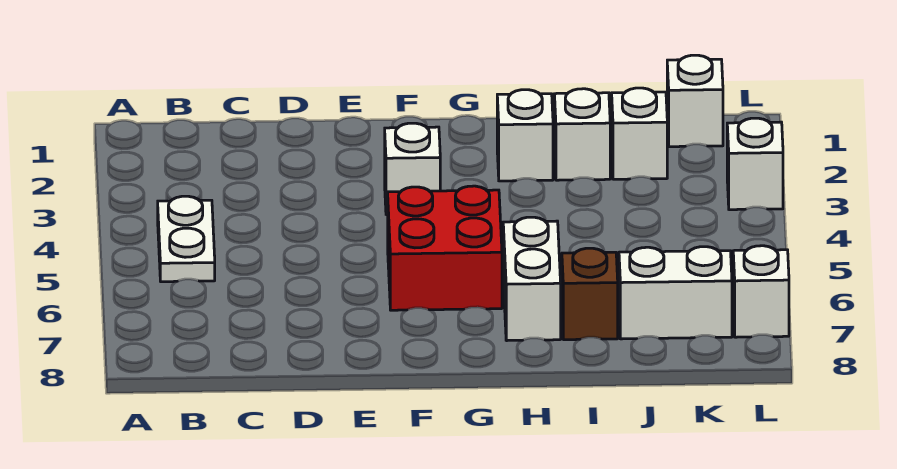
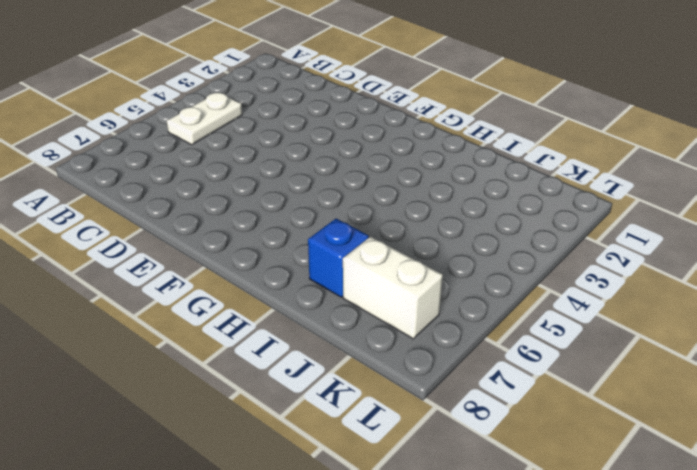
blue 1x1 brick [308,219,369,297] -> brown 1x1 brick [562,248,618,340]
none -> white 1x1 brick [385,123,440,215]
none -> red 2x2 brick [388,186,502,310]
none -> white 1x1 brick [497,90,553,181]

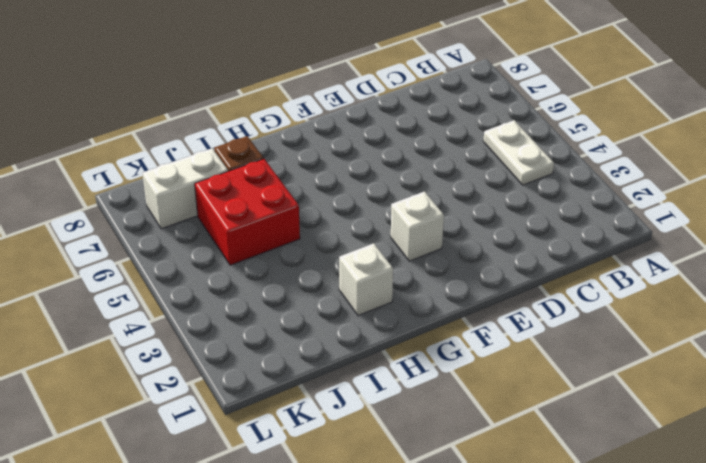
red 2x2 brick [195,159,300,265] -> red 2x2 brick moved to [388,186,502,310]
none -> white 1x2 brick [503,217,561,341]
none -> white 1x1 brick [554,89,610,180]
none -> white 1x1 brick [612,88,667,179]

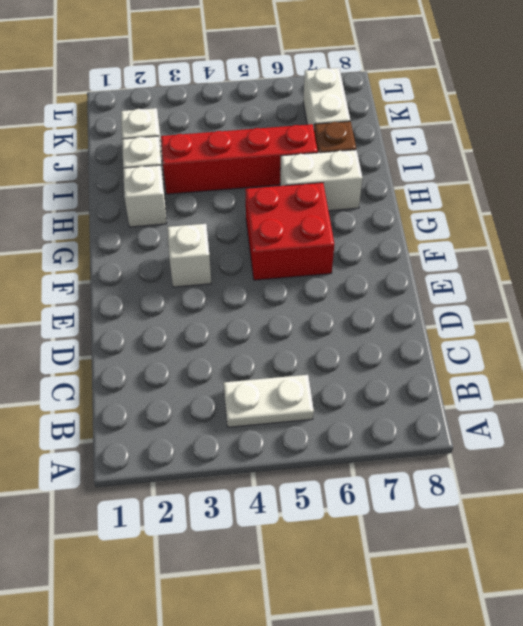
red 1x4 brick [161,124,318,194] -> none
none -> white 1x1 brick [667,55,723,147]
none -> white 1x1 brick [727,118,783,210]
none -> white 1x1 brick [733,246,789,337]

